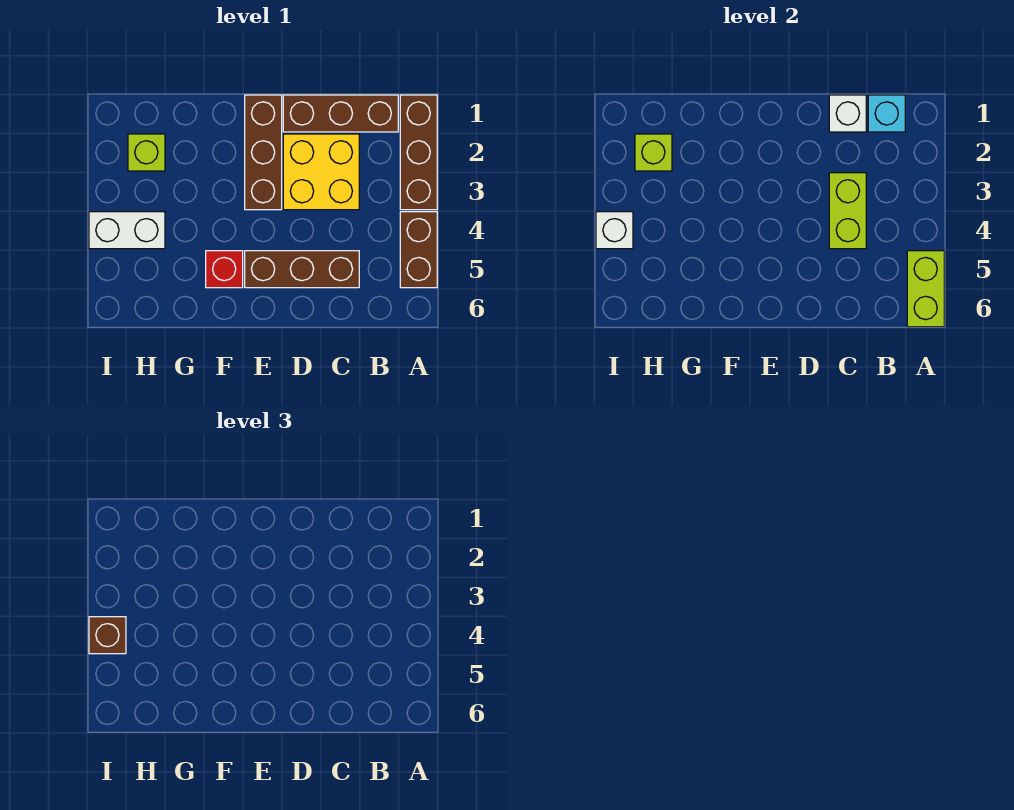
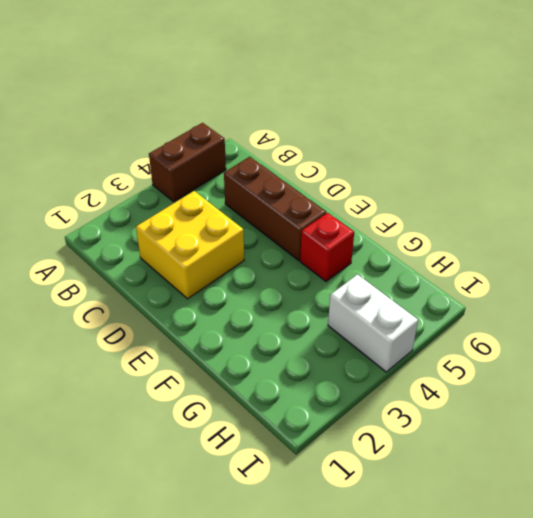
none -> brown 1x3 brick [400,95,437,210]
none -> brown 1x3 brick [283,95,398,132]
none -> brown 1x3 brick [245,95,282,210]

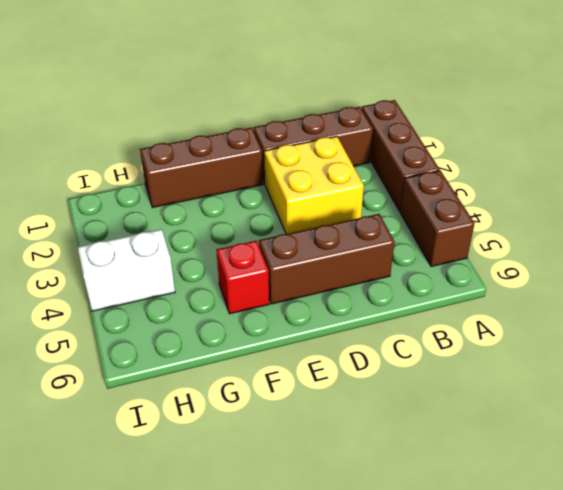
brown 1x3 brick [140,128,263,208] -> brown 1x3 brick turned to [245,95,282,210]
none -> lime 1x1 brick [128,134,165,171]
none -> lime 1x2 brick [907,251,944,327]
none -> cyan 1x1 brick [868,95,905,132]

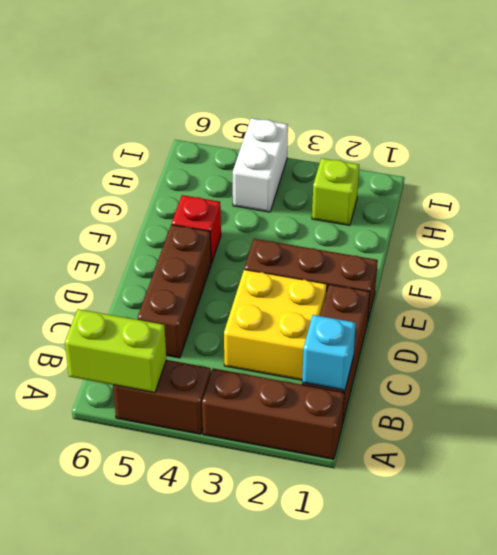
none -> white 1x1 brick [829,95,866,132]
none -> lime 1x2 brick [829,173,866,249]
none -> lime 1x1 brick [635,134,672,171]

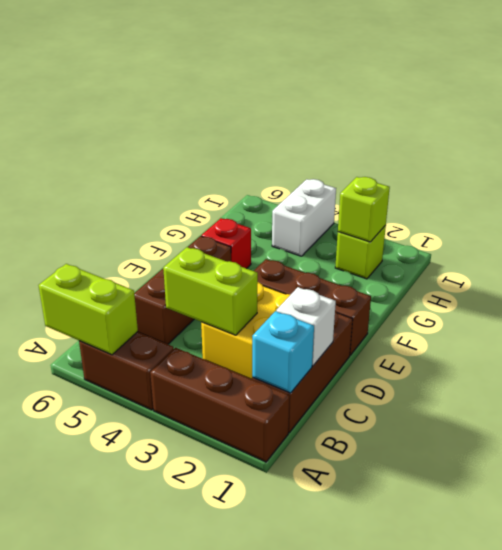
none -> white 1x1 brick [596,212,633,249]
none -> brown 1x1 brick [89,617,126,654]

